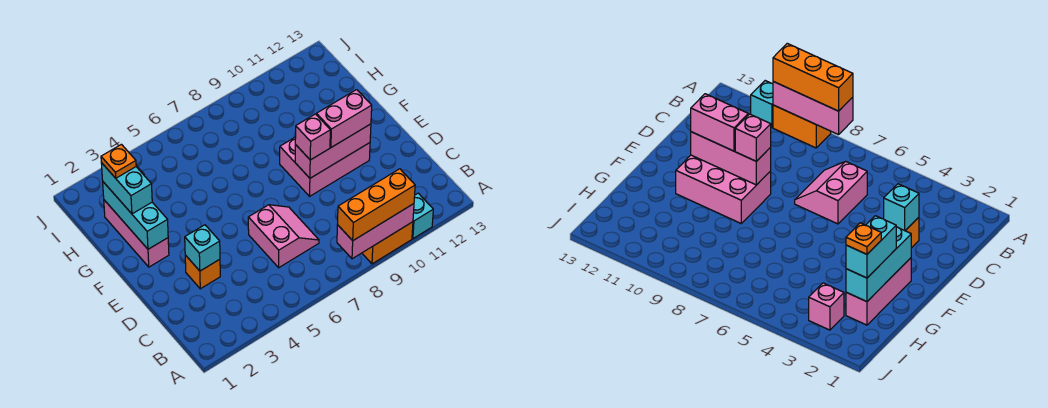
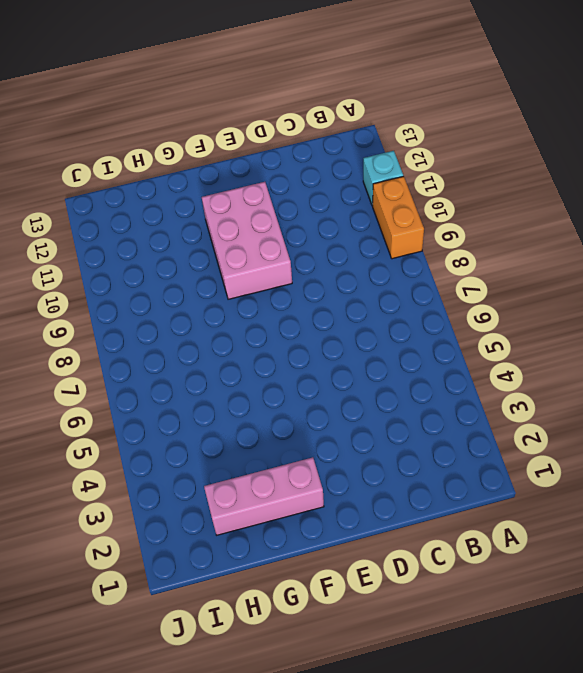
none -> pink 2x2 slope [248,205,319,268]
none -> orange 1x1 brick [185,255,220,289]
none -> pink 1x1 brick [809,283,844,330]

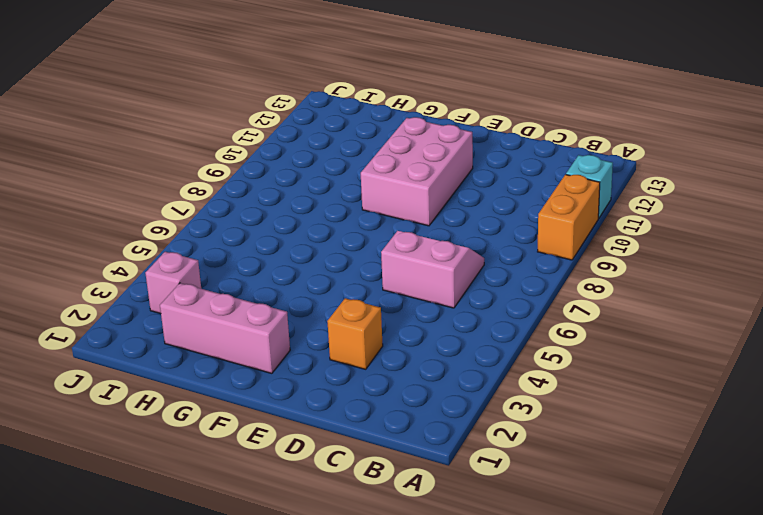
none -> pink 1x3 brick [337,204,414,259]
none -> cyan 1x1 brick [185,225,220,271]
none -> pink 1x3 brick [295,124,371,178]

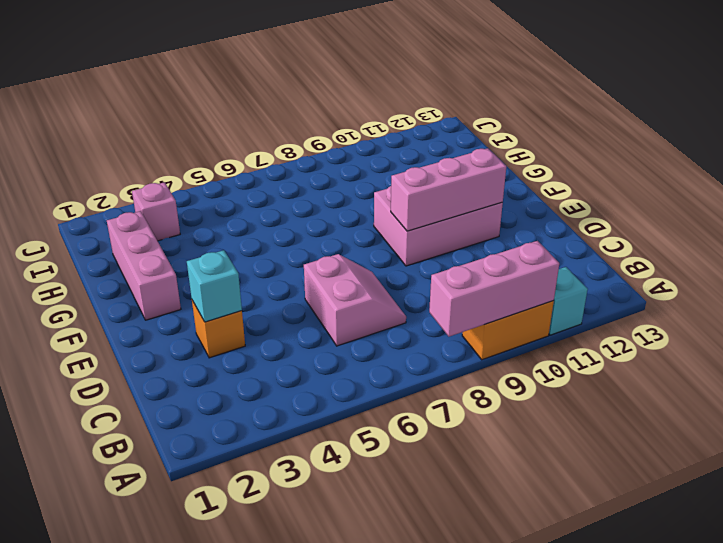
none -> cyan 1x3 brick [103,182,168,249]
none -> orange 1x3 brick [338,169,415,241]
none -> pink 1x1 brick [295,114,330,160]

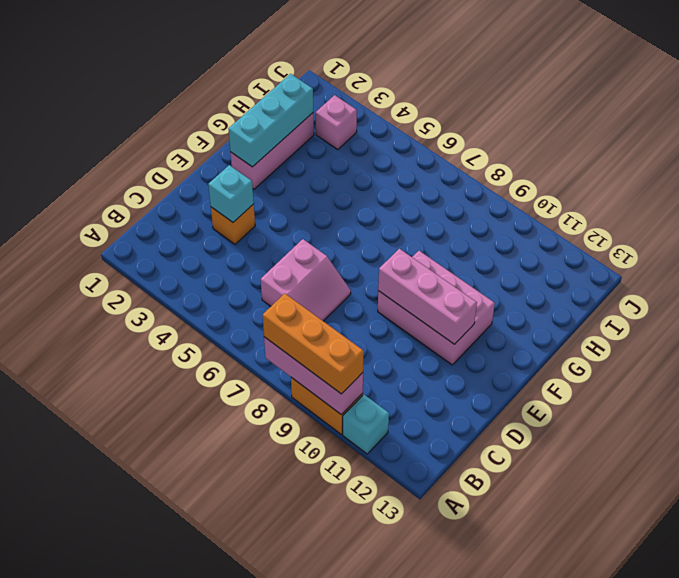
none -> pink 1x1 brick [295,114,330,160]
none -> pink 1x2 brick [316,90,372,147]
none -> cyan 1x2 brick [101,163,152,214]

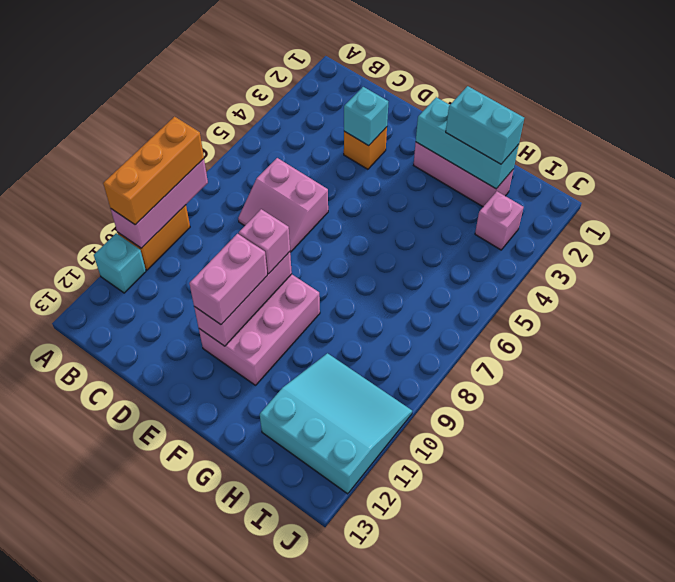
cyan 3x3 slope [260,353,412,494] -> none
none -> orange 1x1 plate [101,144,136,178]

